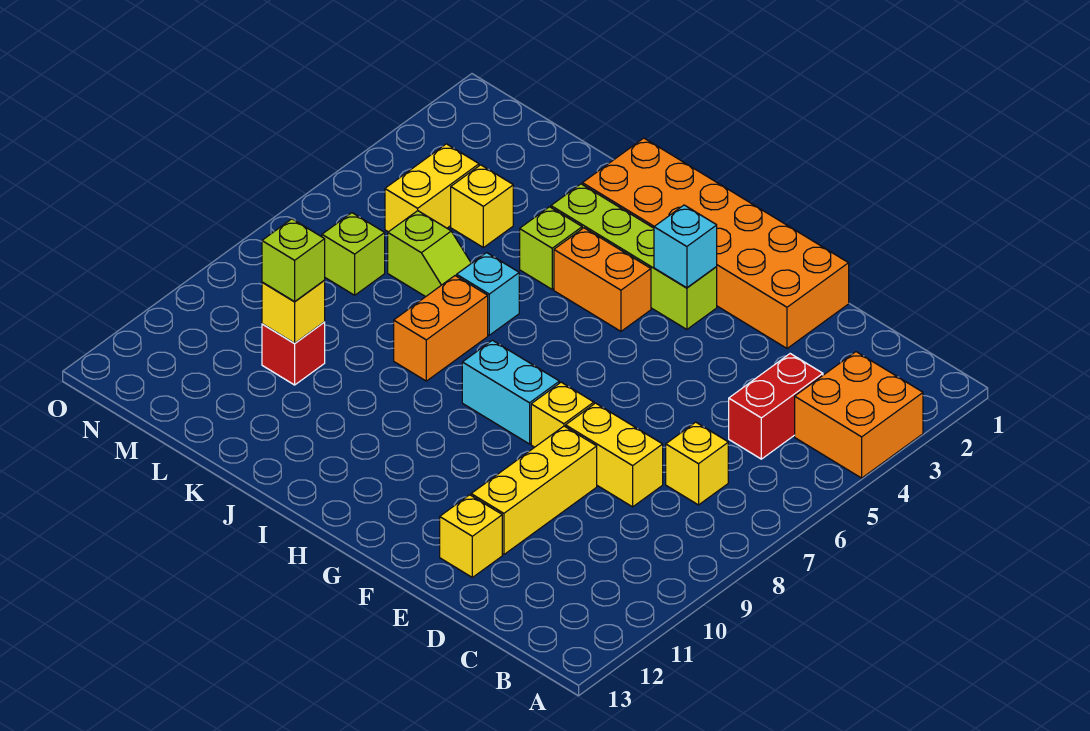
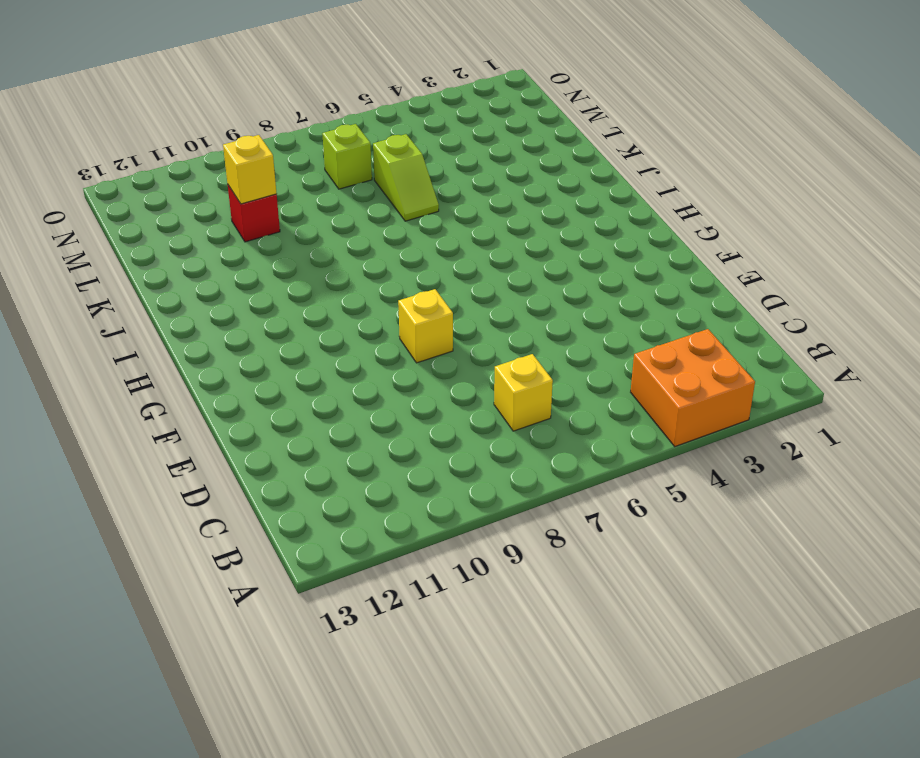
none -> red 1x2 brick [729,354,823,459]
none -> yellow 1x2 brick [566,403,663,507]
none -> orange 2x6 brick [582,138,849,348]

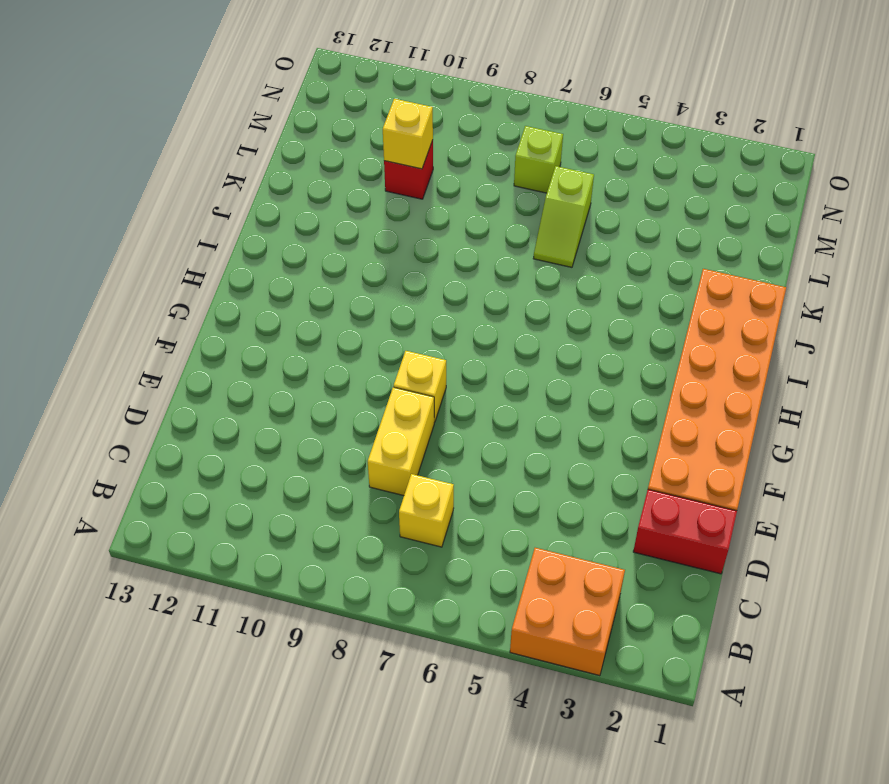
red 1x2 brick [633,489,737,574] -> red 1x2 brick moved to [729,354,823,459]
none -> yellow 1x3 brick [471,426,597,555]
none -> yellow 1x1 brick [440,495,502,577]
none -> lime 1x4 brick [551,184,717,329]

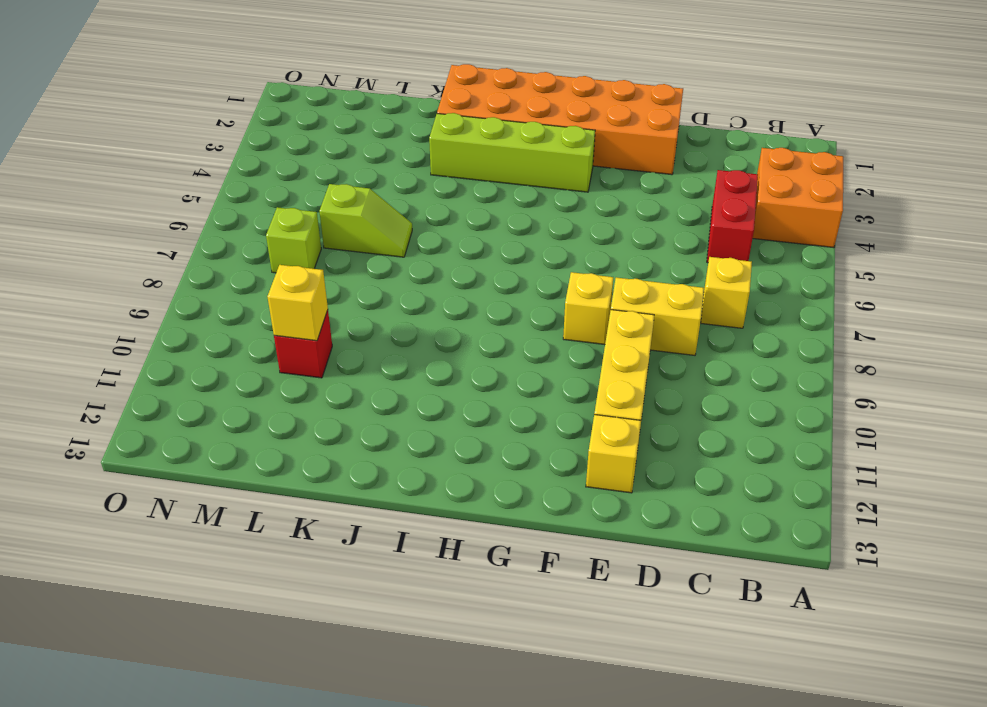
none -> cyan 1x2 brick [462,340,559,444]
none -> orange 1x2 brick [554,228,651,331]
none -> lime 1x1 brick [520,207,582,289]

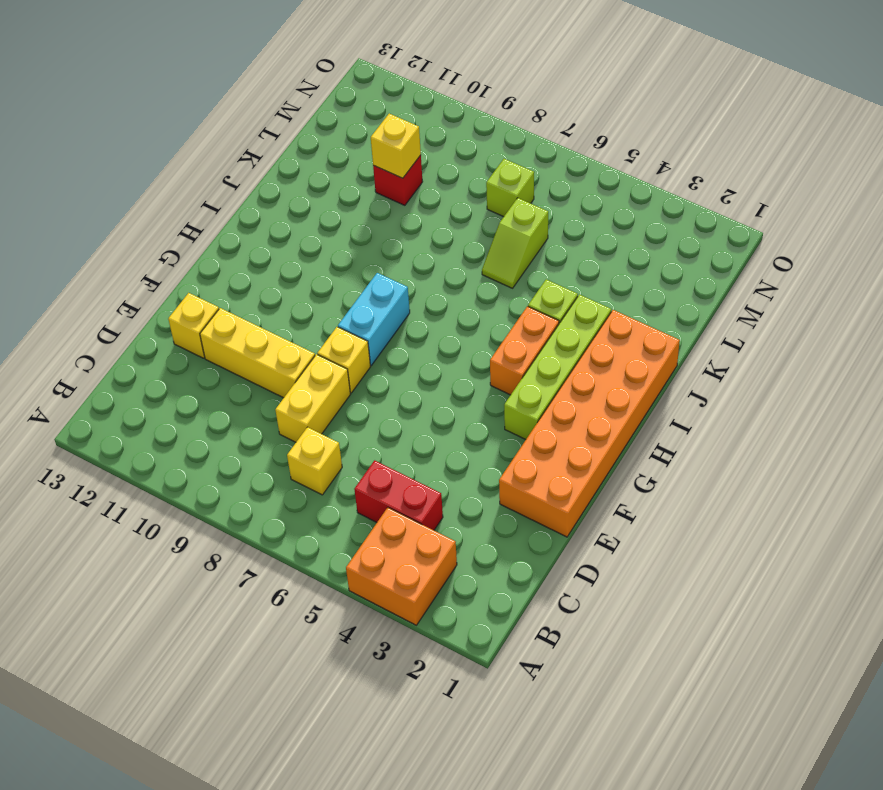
none -> cyan 1x1 brick [457,253,519,335]
none -> orange 1x2 brick [394,276,488,381]
none -> yellow 1x1 brick [451,165,513,248]

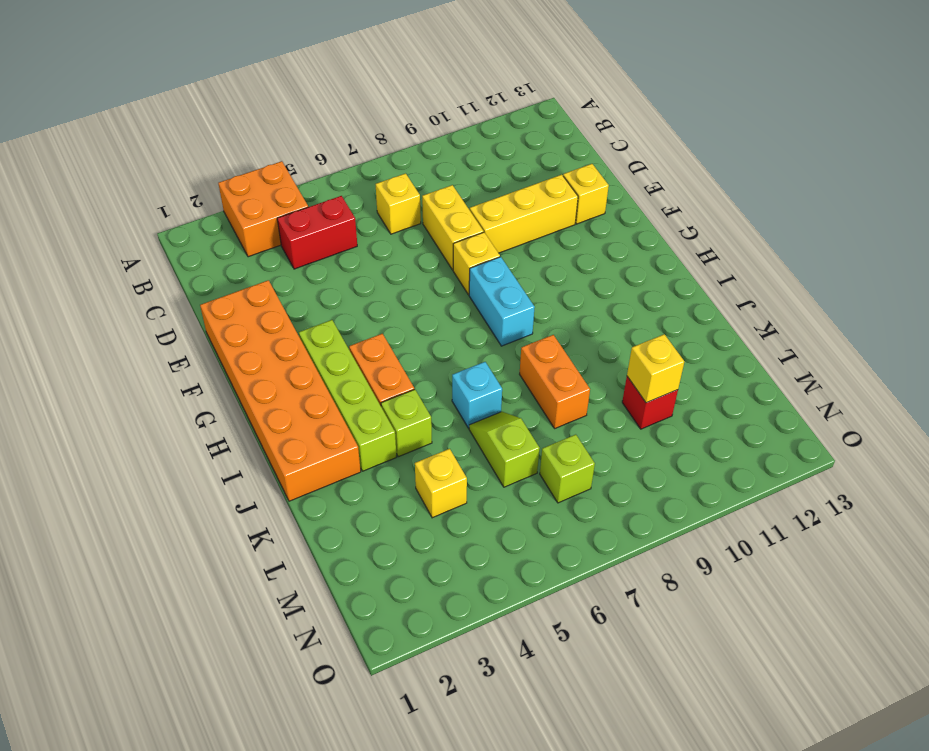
orange 1x2 brick [520,335,590,428] -> orange 1x2 brick turned to [394,276,488,381]
none -> yellow 1x2 brick [385,144,479,232]
none -> cyan 1x1 brick [654,205,717,288]
none -> lime 1x1 brick [262,219,325,301]

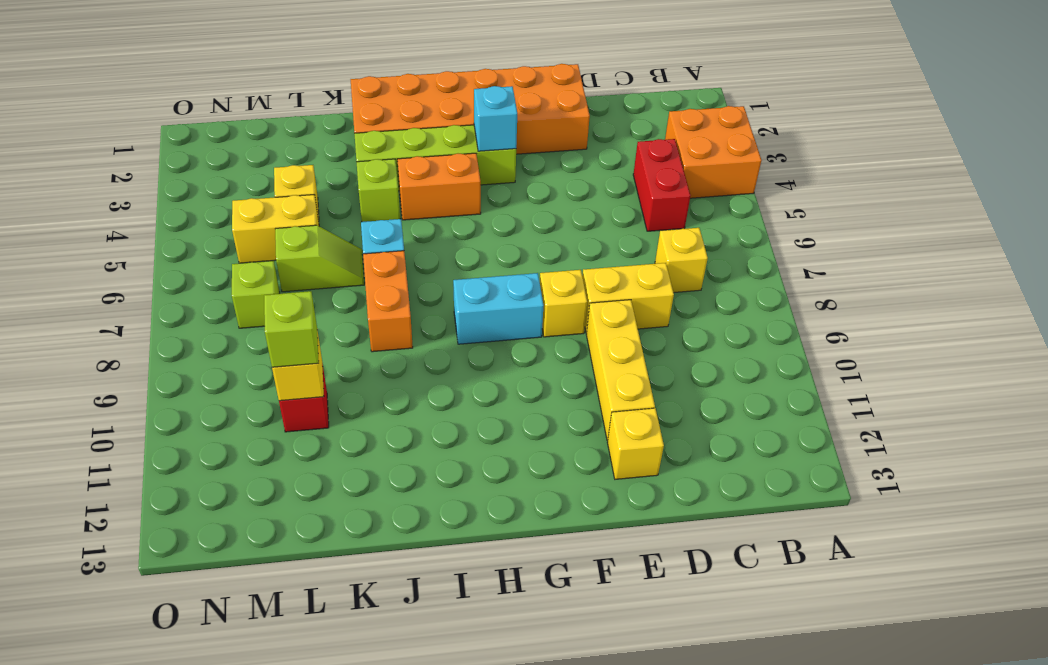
yellow 1x2 brick [232,195,319,263] -> yellow 1x2 brick turned to [385,144,479,232]

